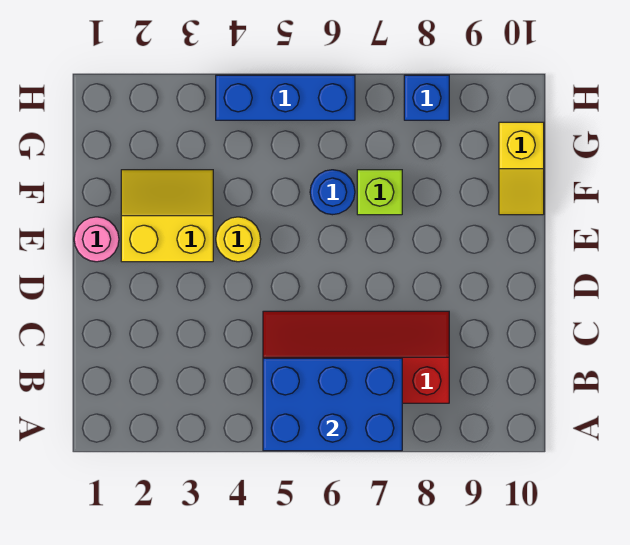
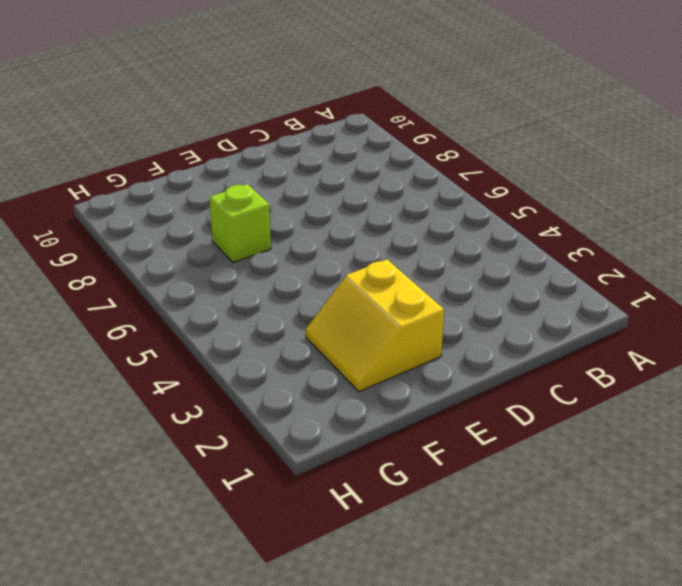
none -> red 2x4 slope [263,311,449,403]
none -> pink 1x1 round brick [74,217,119,262]

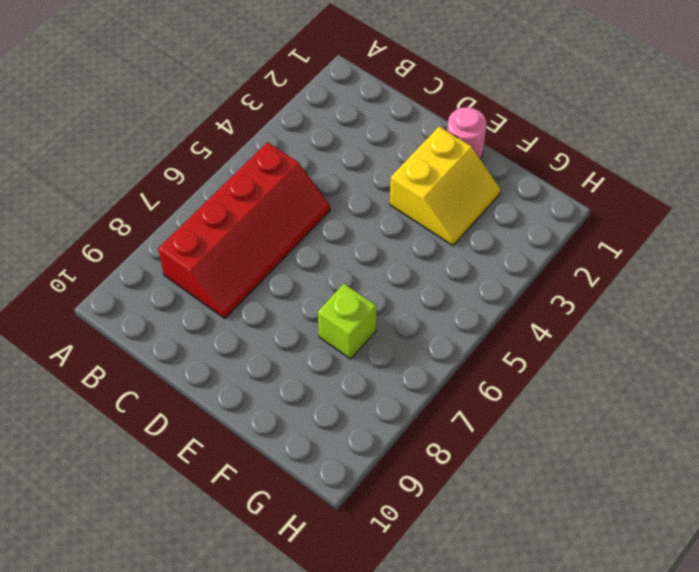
none -> yellow 1x1 round brick [216,217,261,262]
none -> blue 1x1 round brick [310,170,355,215]

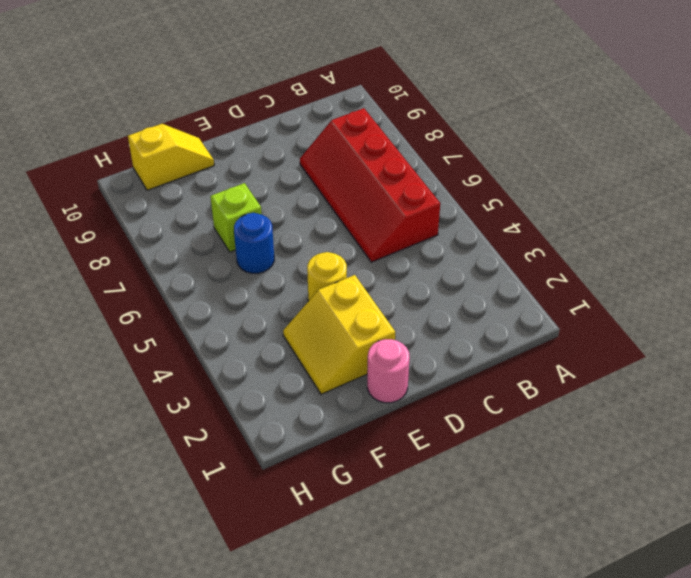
none -> blue 1x3 brick [216,75,355,120]
none -> blue 1x1 brick [404,75,449,120]

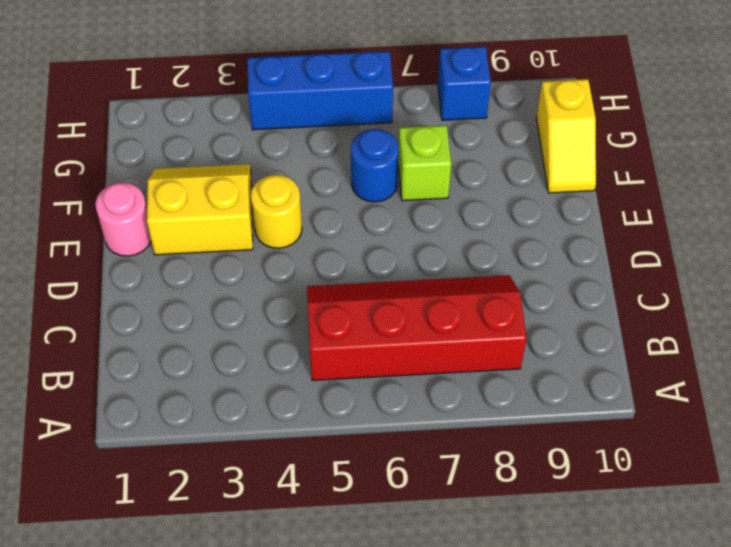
none -> blue 2x3 brick [263,358,402,451]

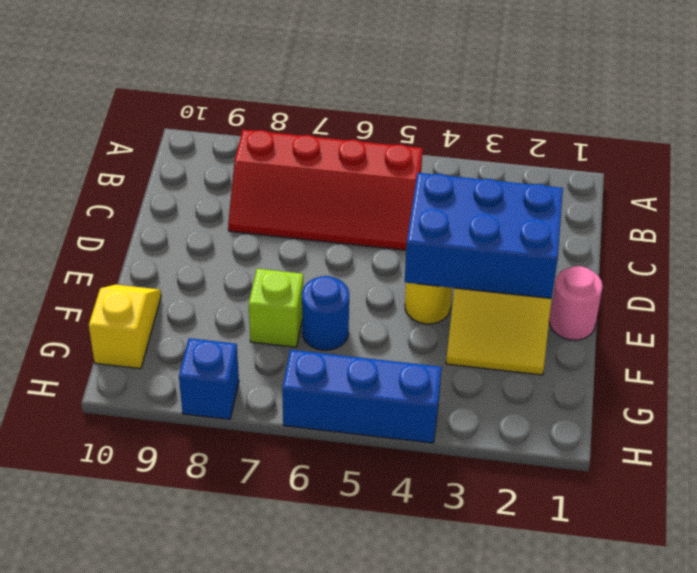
blue 2x3 brick [405,173,563,299] -> blue 2x3 brick moved to [263,358,402,451]

